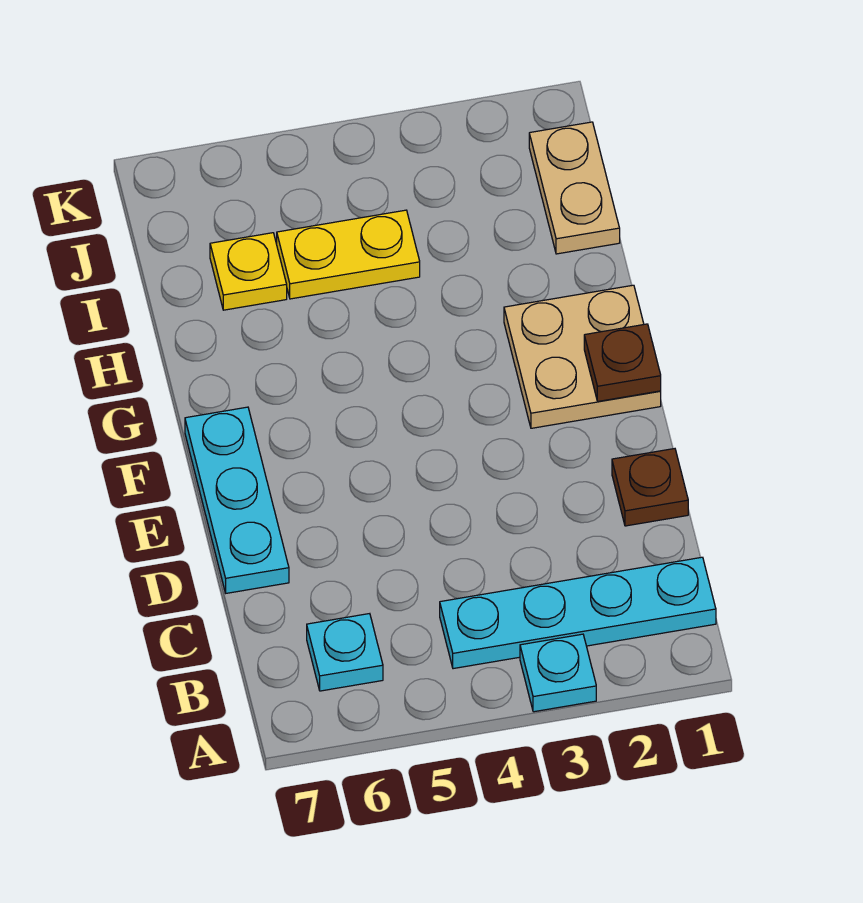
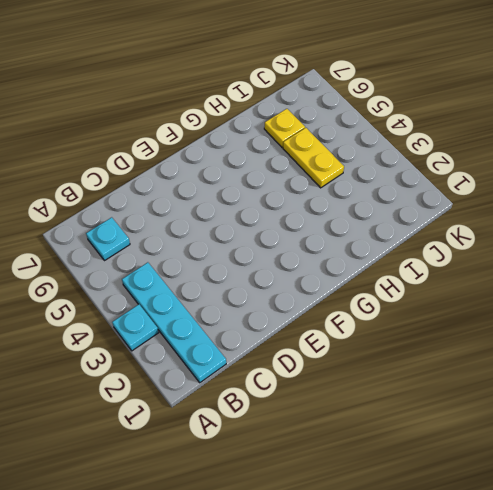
none -> brown 1x1 plate [612,449,688,526]
none -> cyan 1x3 plate [185,407,289,593]

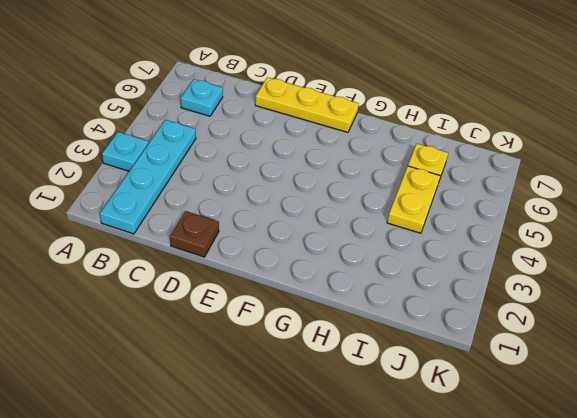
yellow 1x3 plate [255,77,359,132] -> cyan 1x3 plate [185,407,289,593]
none -> tan 2x2 plate [504,285,661,428]
none -> tan 1x2 plate [529,122,620,254]

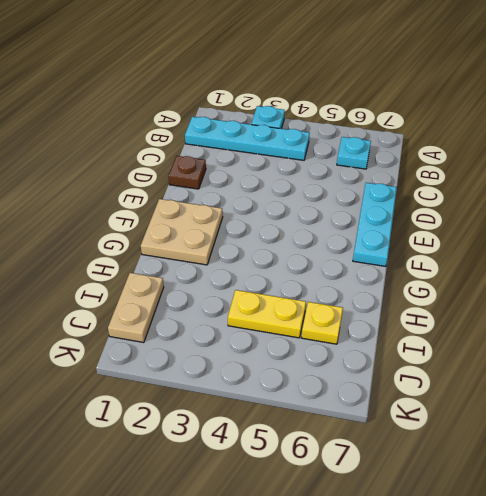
none -> brown 1x1 plate [584,324,661,401]

